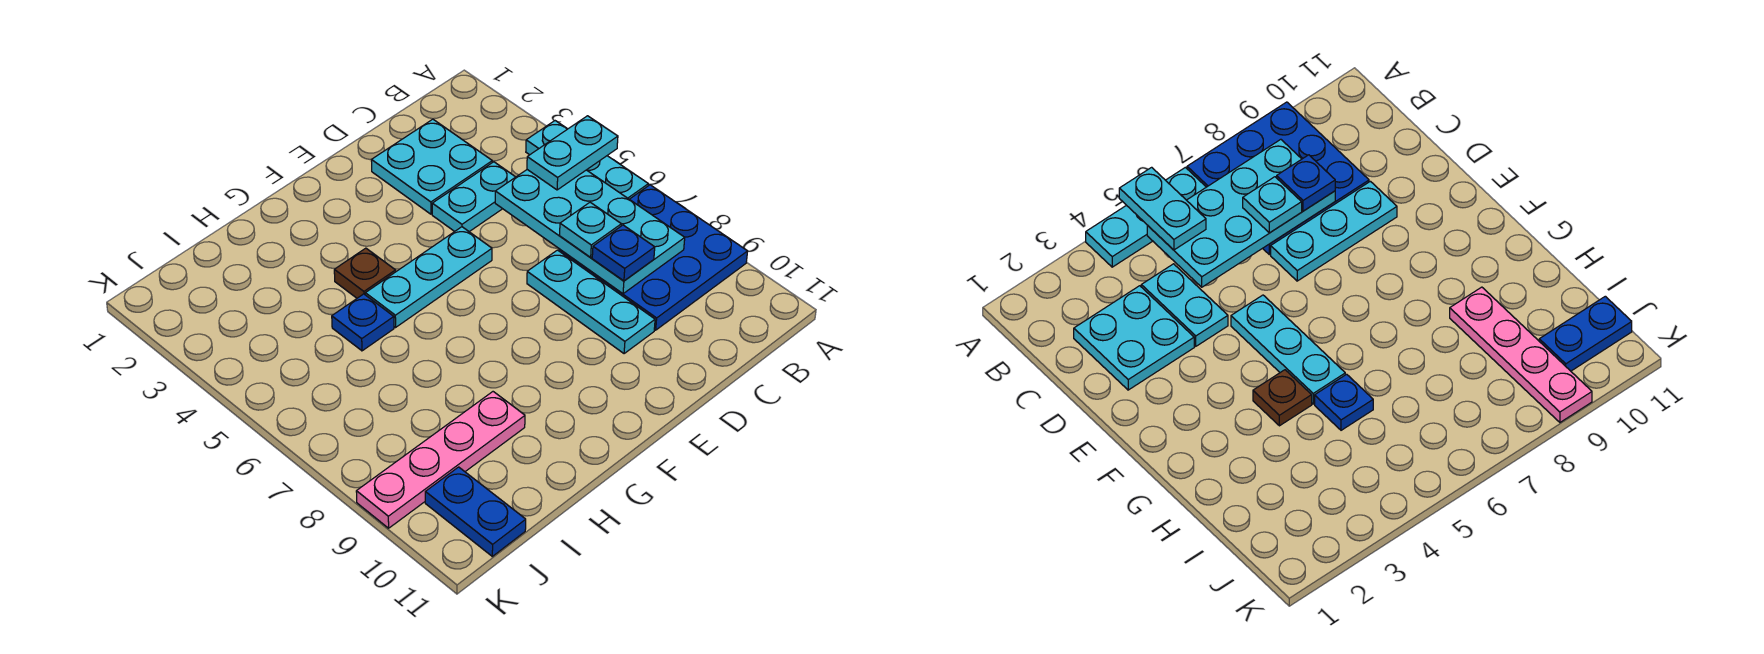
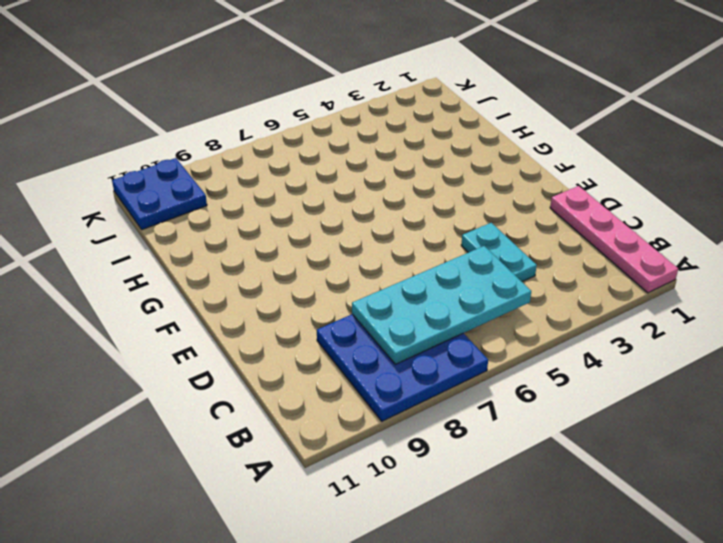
pink 1x4 plate [550,186,678,293] -> pink 1x4 plate moved to [356,392,525,528]
blue 2x2 plate [112,158,207,230] -> blue 1x2 plate [425,467,526,556]
none -> cyan 1x3 plate [526,121,648,199]
none -> cyan 2x2 plate [371,119,492,214]
none -> cyan 1x3 plate [527,250,655,354]

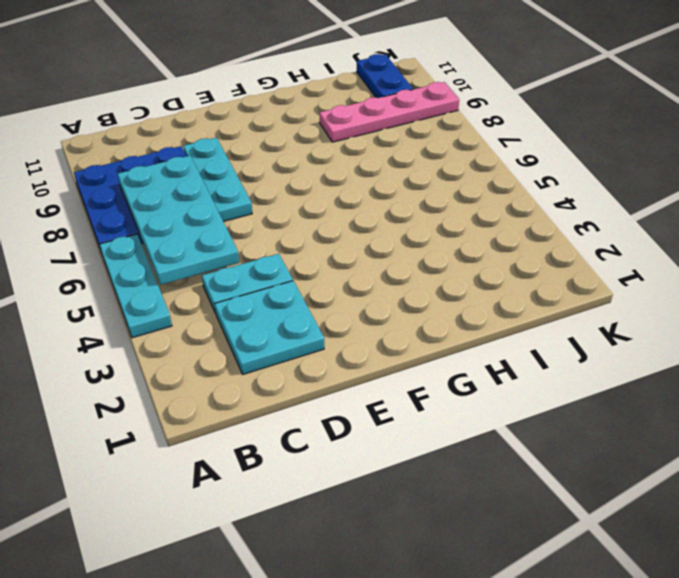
none -> cyan 1x3 plate [365,227,492,327]
none -> brown 1x1 plate [334,248,396,298]
none -> blue 1x1 plate [332,294,394,351]

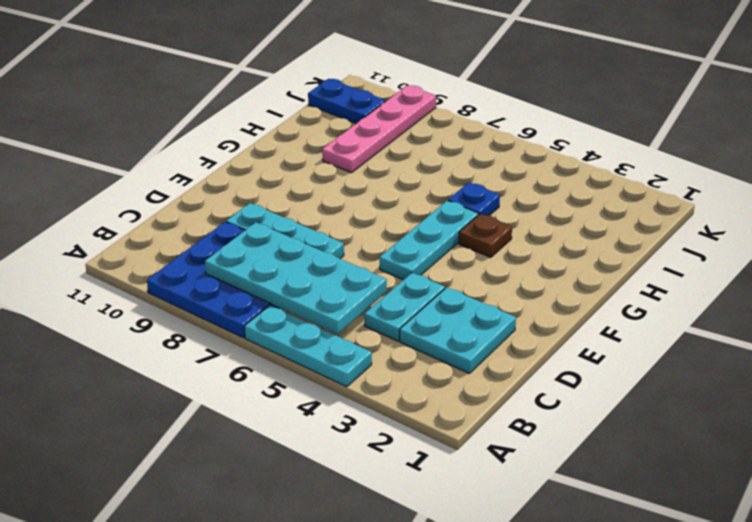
none -> cyan 1x2 plate [527,116,618,190]
none -> cyan 1x1 plate [560,202,621,258]
none -> blue 1x1 plate [592,225,655,281]

